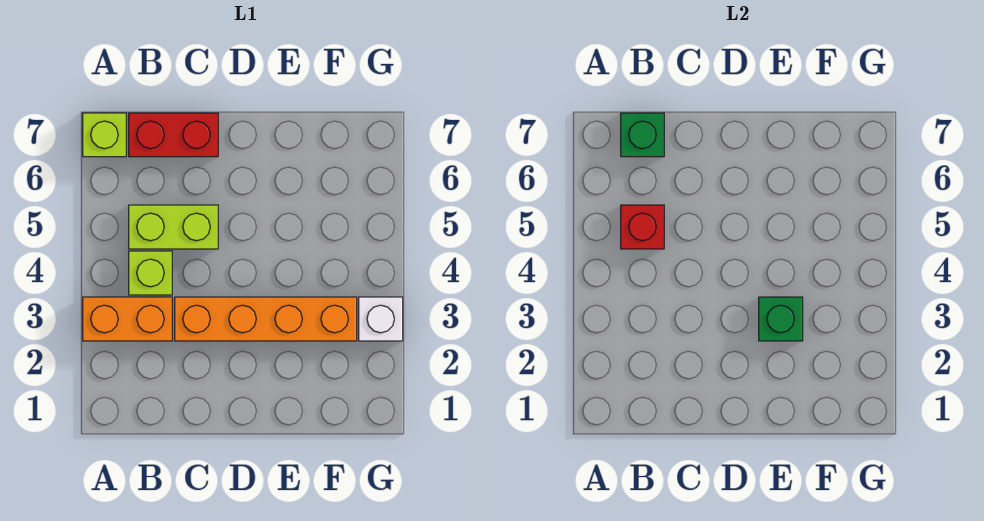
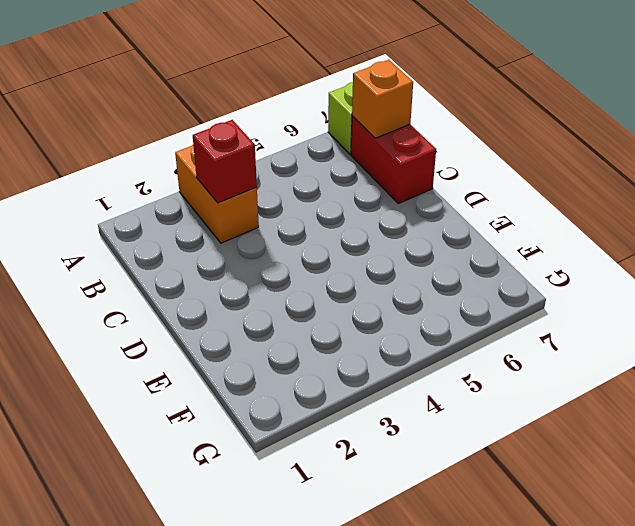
red 1x1 brick [193,120,257,203] -> red 1x1 brick moved to [621,205,664,249]
orange 1x1 brick [352,60,413,138] -> green 1x1 brick [621,113,664,157]
none -> lime 1x1 brick [129,251,172,295]
none -> lime 1x2 brick [129,205,218,249]

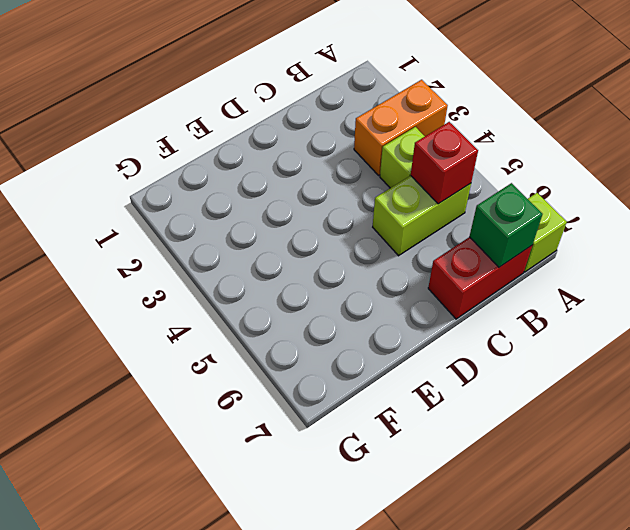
none -> orange 1x4 brick [175,297,357,341]
none -> white 1x1 brick [359,297,403,341]

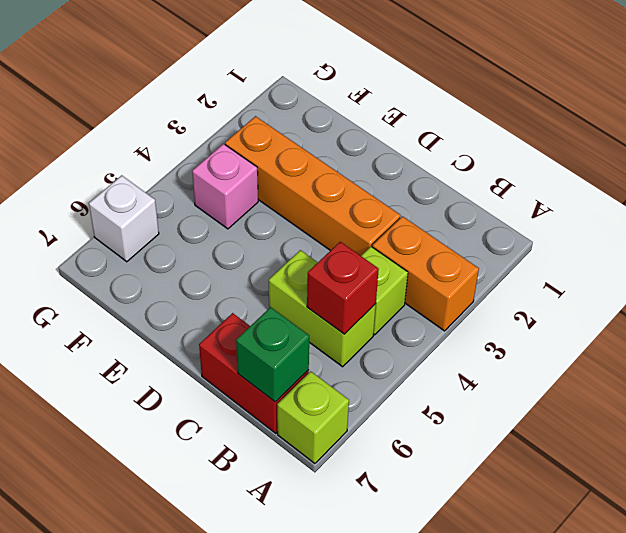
pink 1x1 brick [192,144,258,229] -> none
white 1x1 brick [89,175,159,262] -> white 1x1 brick moved to [359,297,403,341]
none -> green 1x1 brick [759,297,803,341]

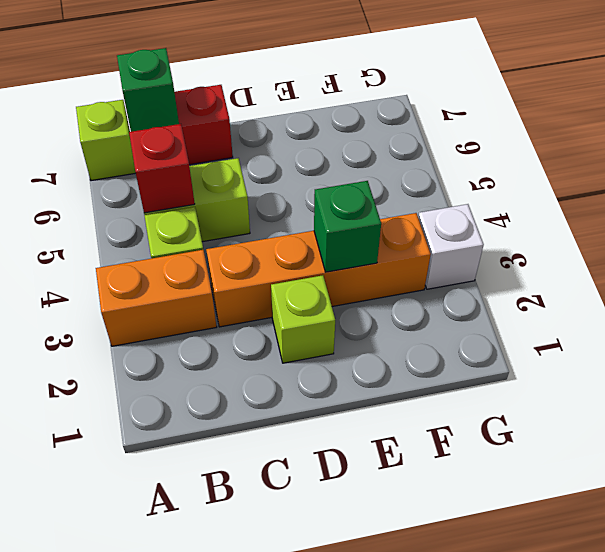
lime 1x1 brick [271,275,335,363] -> none

